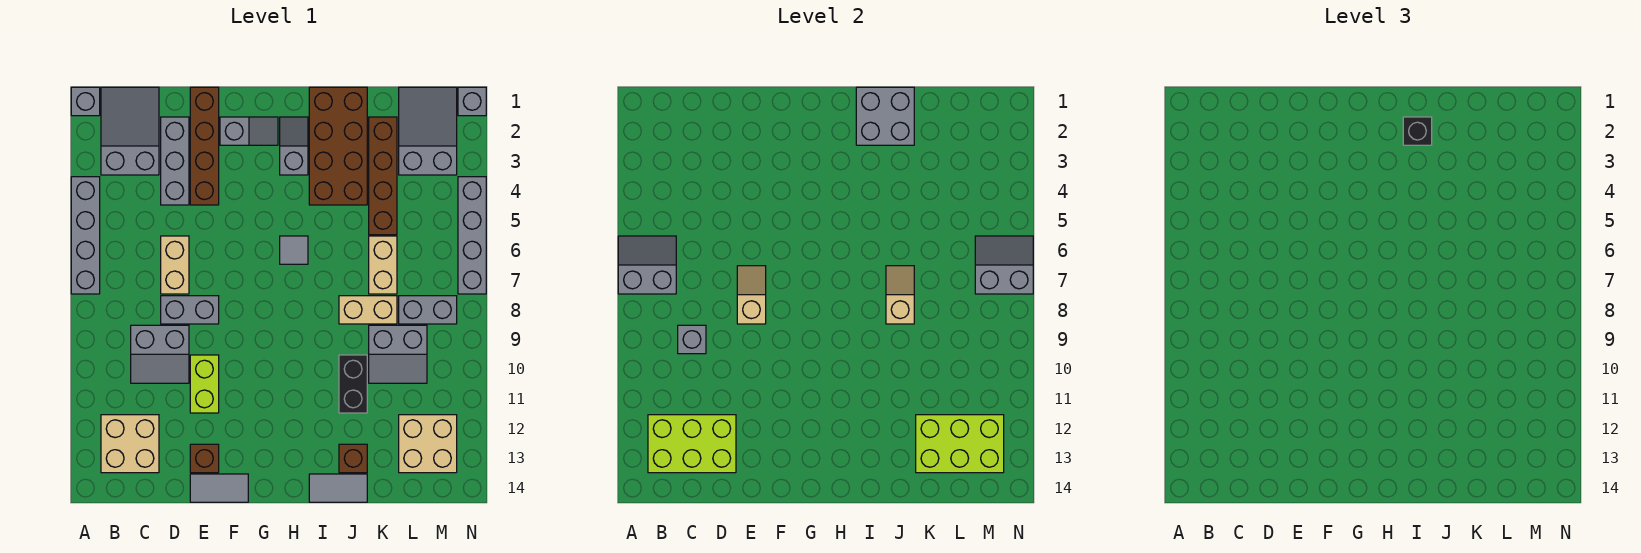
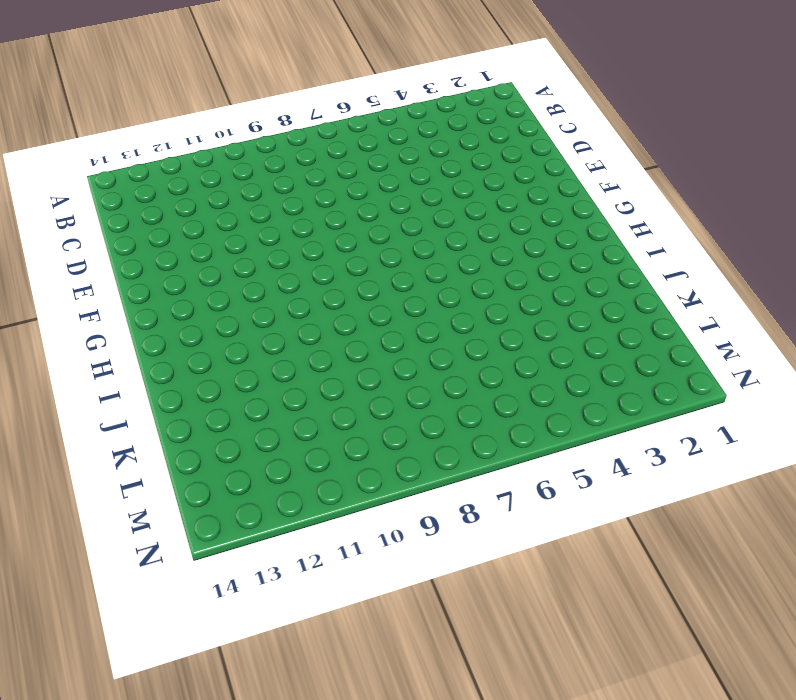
none -> grey 1x1 brick [71,87,100,116]
none -> grey 1x4 brick [71,177,100,294]
none -> grey 2x3 slope [101,87,159,175]
none -> tan 2x2 brick [101,415,159,473]

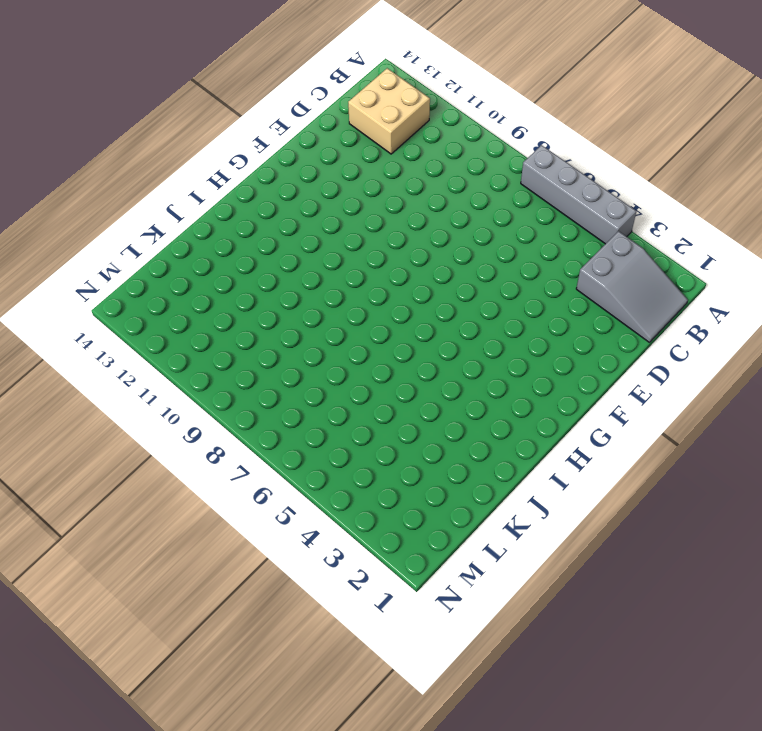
none -> grey 1x1 brick [71,87,100,116]
none -> grey 2x2 slope [131,325,189,383]
none -> grey 1x3 brick [161,117,189,205]
none -> tan 1x2 brick [161,236,189,294]

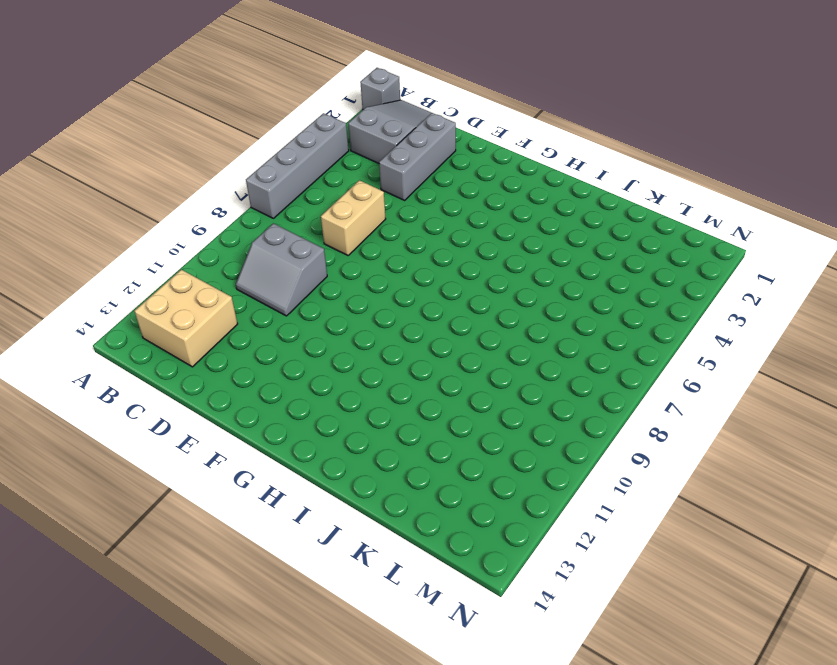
none -> grey 1x2 brick [161,296,219,324]
none -> brown 1x4 brick [190,87,219,205]
none -> lime 1x2 brick [190,355,219,413]
none -> brown 1x1 brick [190,444,219,473]

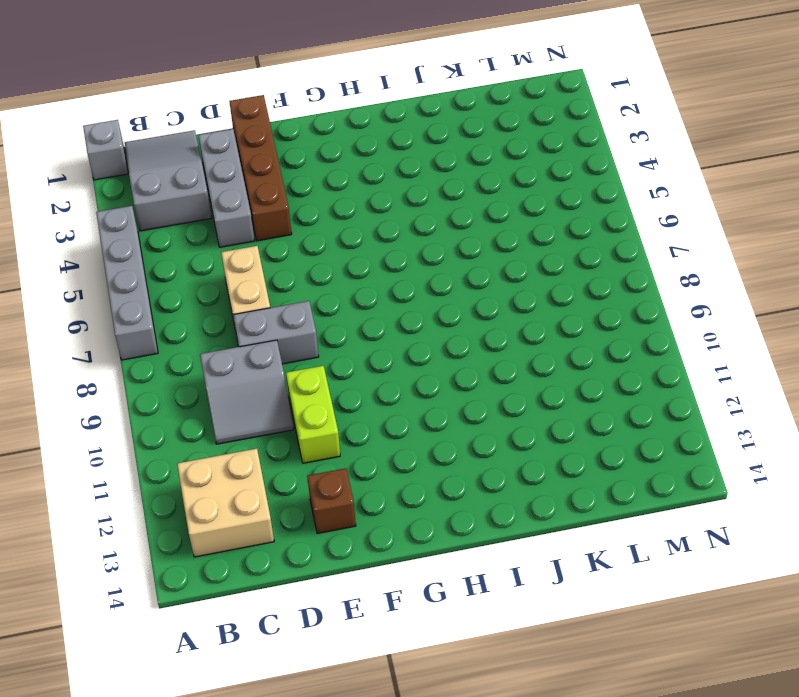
none -> grey 1x2 tile [190,474,248,502]
none -> grey 1x2 slope [220,117,278,145]
none -> grey 1x2 slope [280,117,308,175]
none -> grey 1x1 tile [280,236,308,264]

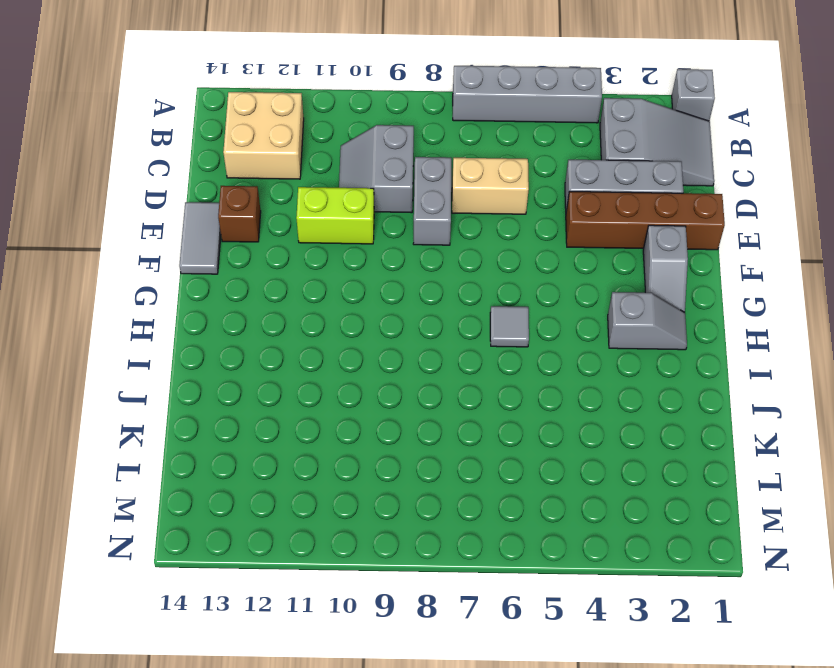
none -> brown 2x4 brick [309,87,367,205]
none -> grey 1x2 tile [309,474,367,502]
none -> tan 1x2 brick [339,296,397,324]
none -> black 1x2 brick [339,355,367,413]

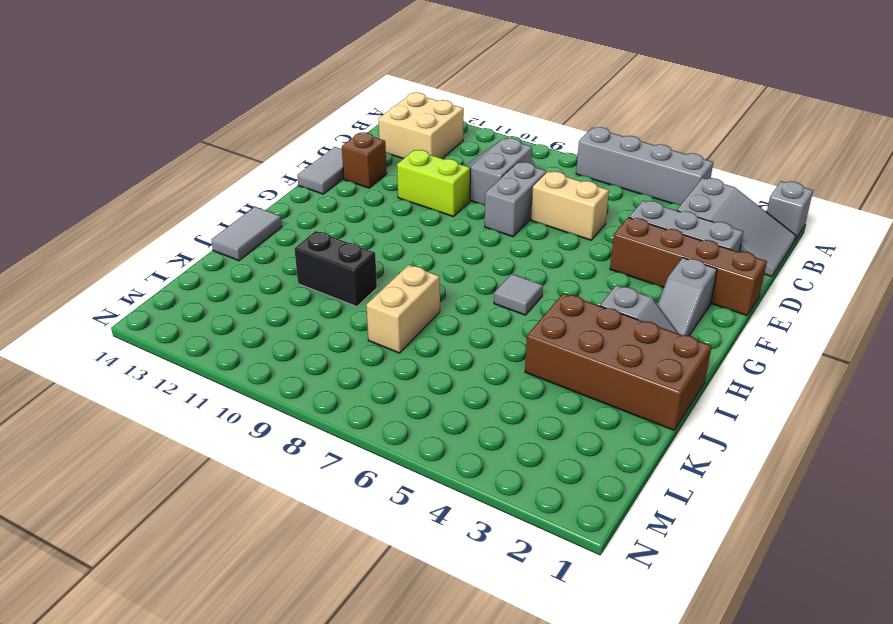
none -> brown 1x1 brick [339,444,367,473]
none -> brown 1x4 brick [369,117,397,235]
none -> tan 1x2 brick [369,236,397,294]
none -> grey 2x2 slope [369,325,427,383]

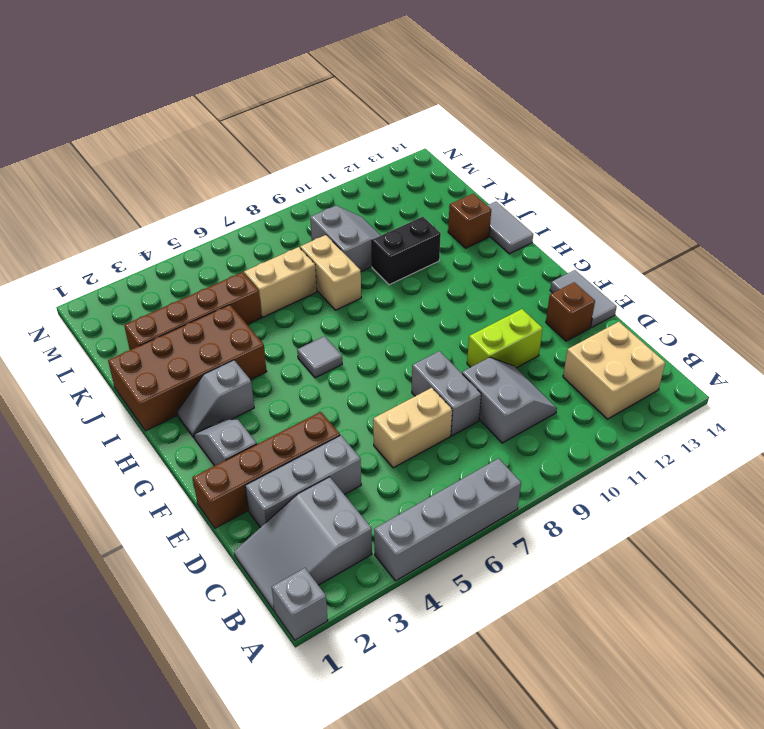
none -> grey 2x3 slope [399,87,457,175]
none -> grey 1x2 brick [399,296,457,324]
none -> tan 2x2 brick [399,415,457,473]
none -> grey 1x1 brick [458,87,486,116]

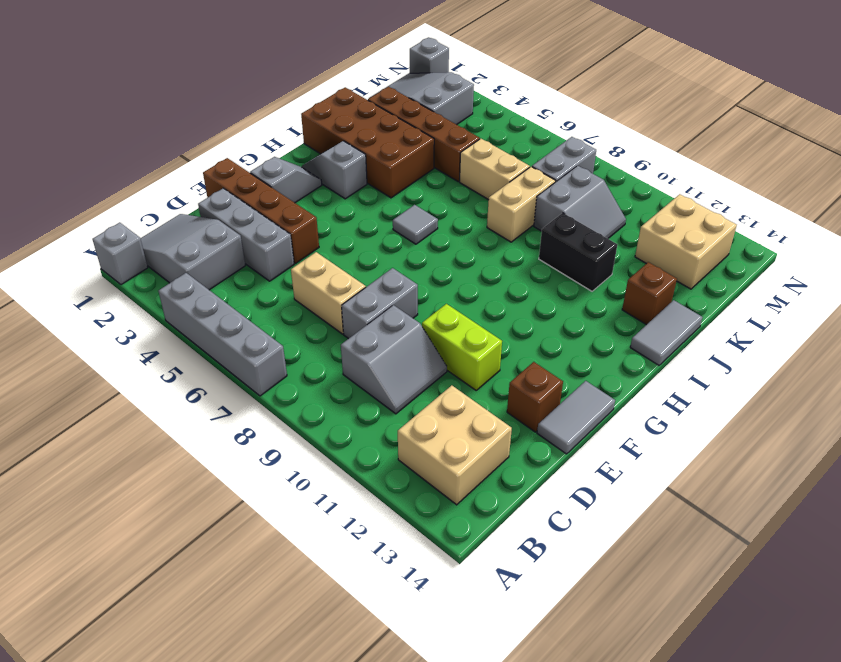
none -> grey 1x4 brick [458,177,486,294]
none -> grey 2x2 slope [618,236,676,294]
none -> lime 2x3 brick [648,415,736,473]
none -> grey 1x1 brick [678,325,706,354]

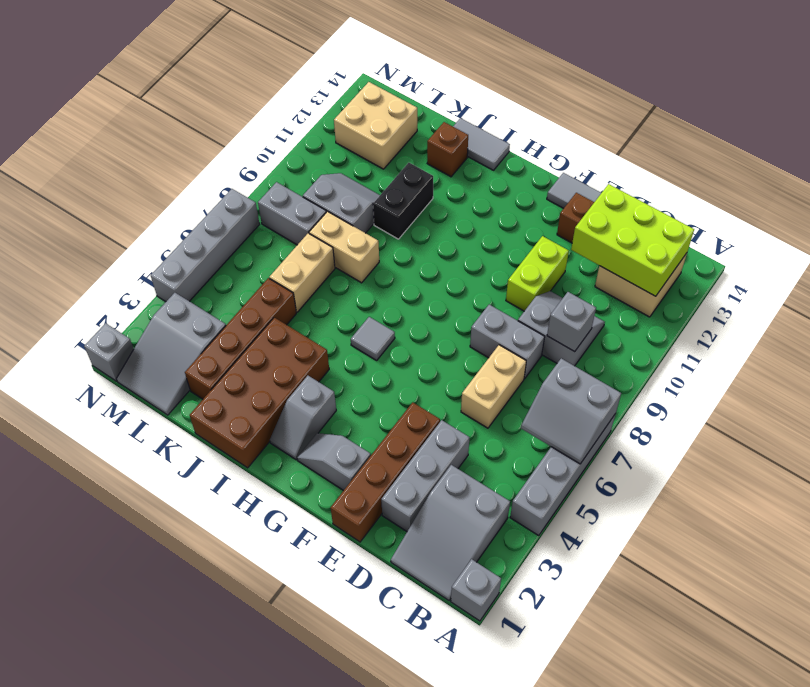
none -> tan 1x2 slope [737,266,766,324]
none -> grey 2x2 brick [856,87,914,145]
none -> tan 1x2 slope [886,266,914,324]
none -> lime 2x3 brick [916,415,1004,473]

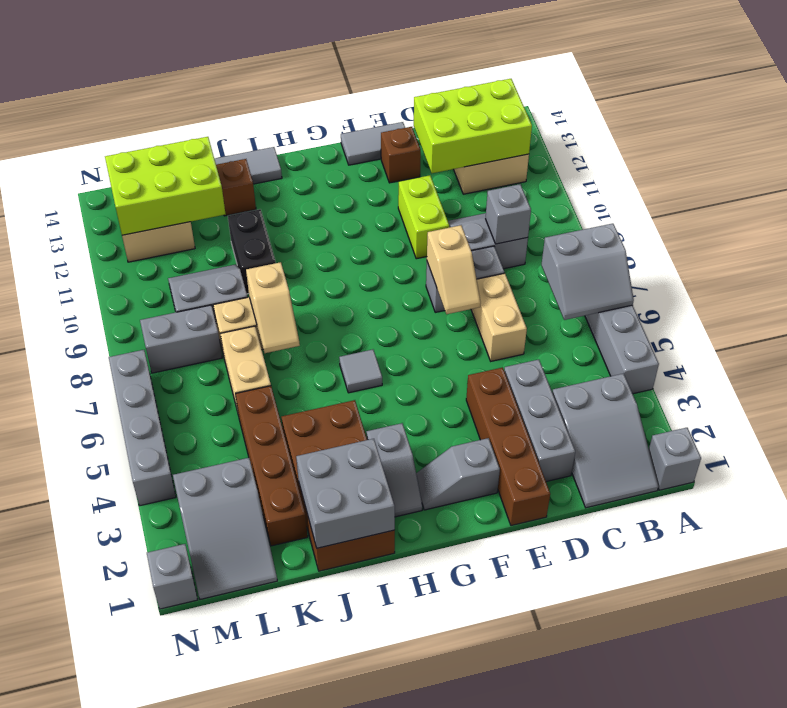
none -> grey 2x2 slope [975,236,1033,294]
none -> black 1x1 brick [1403,117,1432,145]

